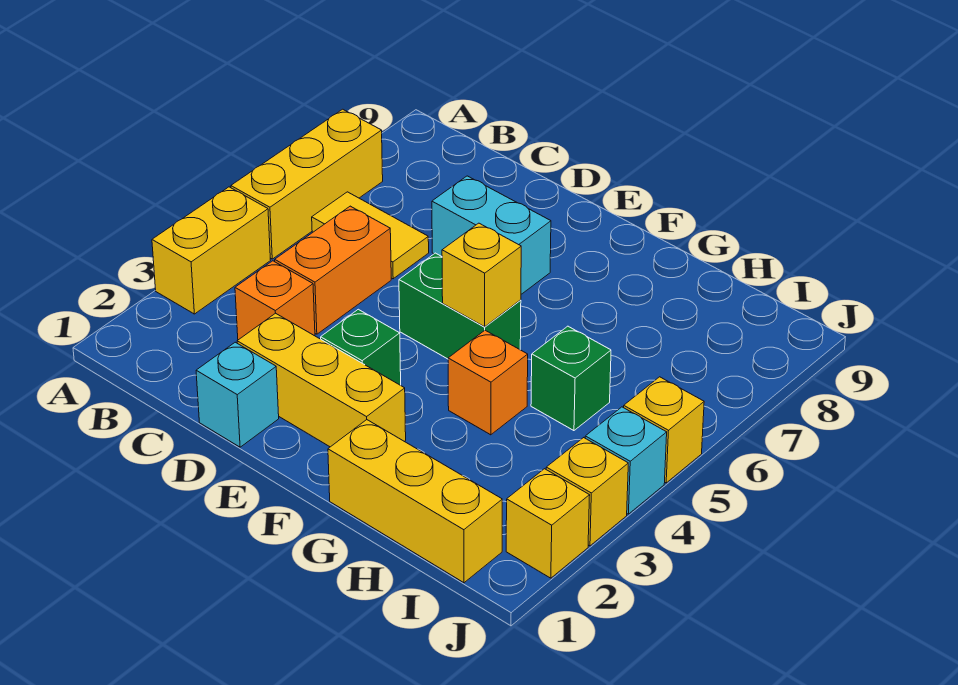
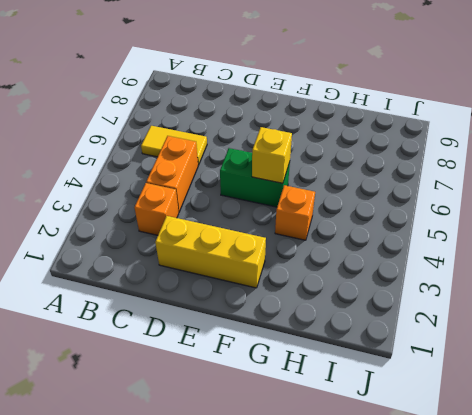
none -> yellow 1x2 brick [152,187,271,314]
none -> yellow 1x3 brick [231,109,383,259]
none -> cyan 1x1 brick [196,342,279,447]

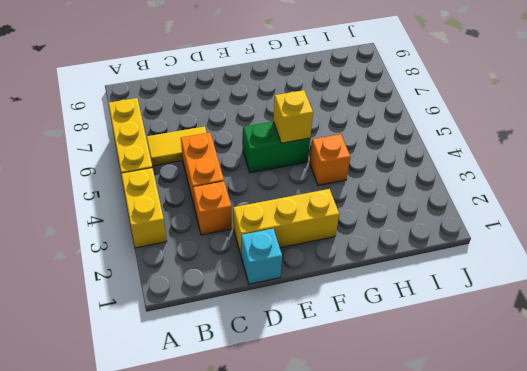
none -> cyan 1x2 brick [432,176,551,294]
none -> green 1x1 brick [321,309,401,385]
none -> yellow 1x3 brick [328,420,502,583]

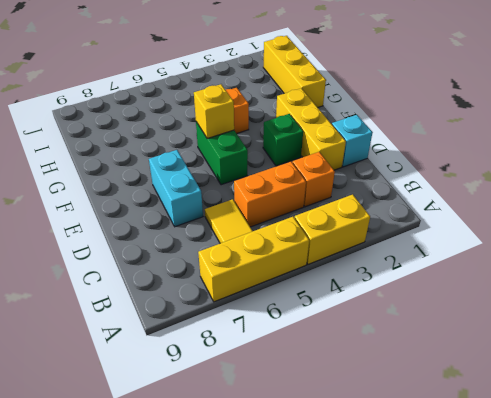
none -> green 1x1 brick [531,326,611,431]
none -> yellow 1x1 brick [506,469,590,578]
none -> yellow 1x1 brick [546,438,628,546]

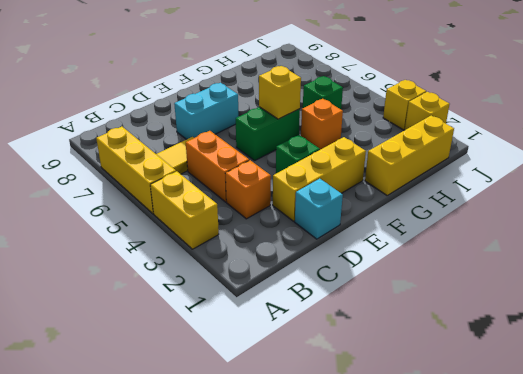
none -> cyan 1x1 brick [585,407,667,514]
none -> yellow 1x1 brick [624,377,704,483]

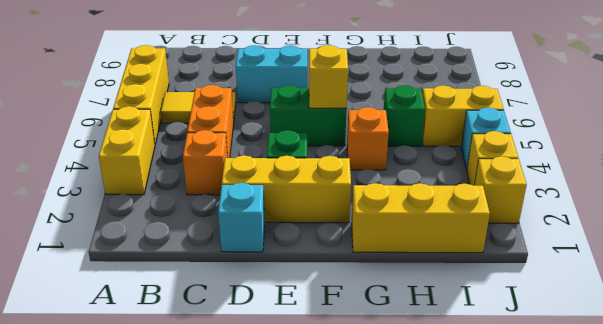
yellow 1x2 brick [422,85,504,146] -> yellow 1x1 brick [624,377,704,483]

